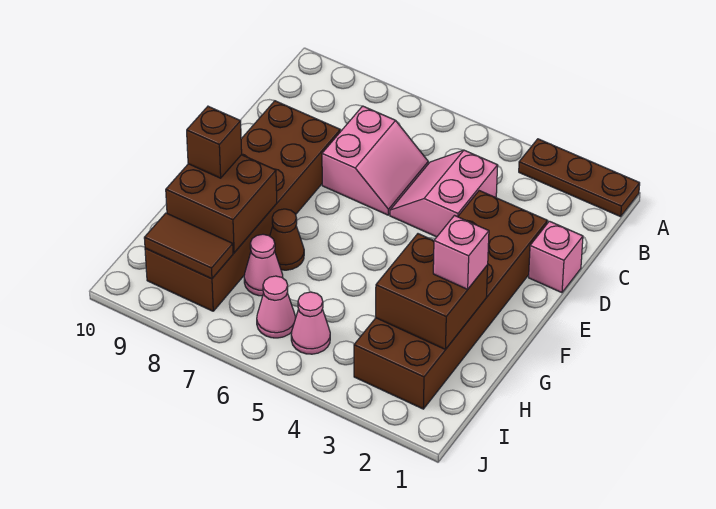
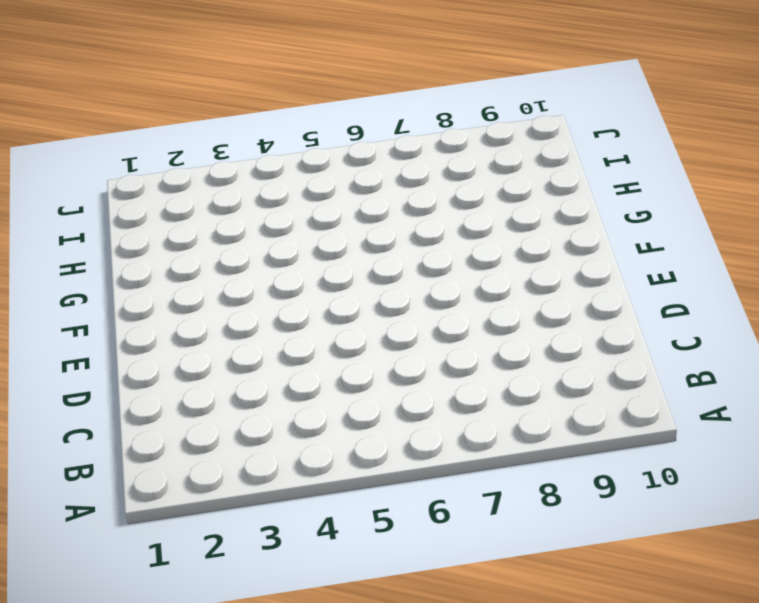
none -> brown 1x3 plate [519,139,640,217]
none -> pink 2x2 slope [390,150,498,237]
none -> pink 2x2 slope [322,106,428,215]

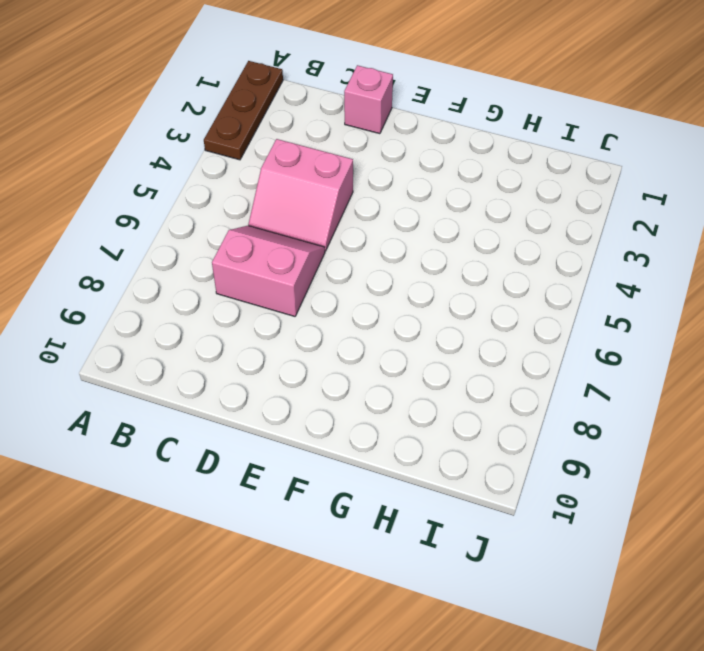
none -> brown 2x6 brick [354,191,547,409]
none -> brown 2x6 brick [145,101,340,311]
none -> brown 1x1 cone [270,209,304,270]

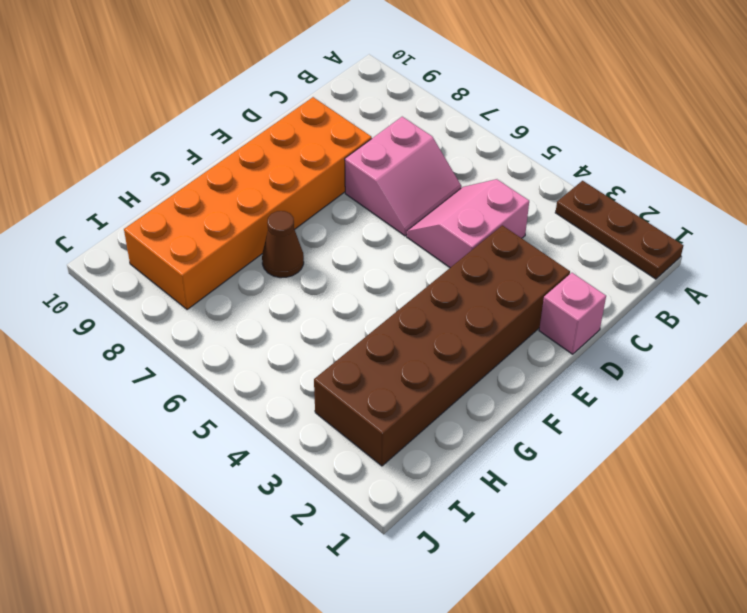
orange 2x6 brick [124,97,372,310] -> brown 2x6 brick [145,101,340,311]
none -> pink 1x1 cone [244,234,283,296]
none -> pink 1x1 cone [291,292,330,354]
none -> pink 1x1 cone [257,276,296,338]

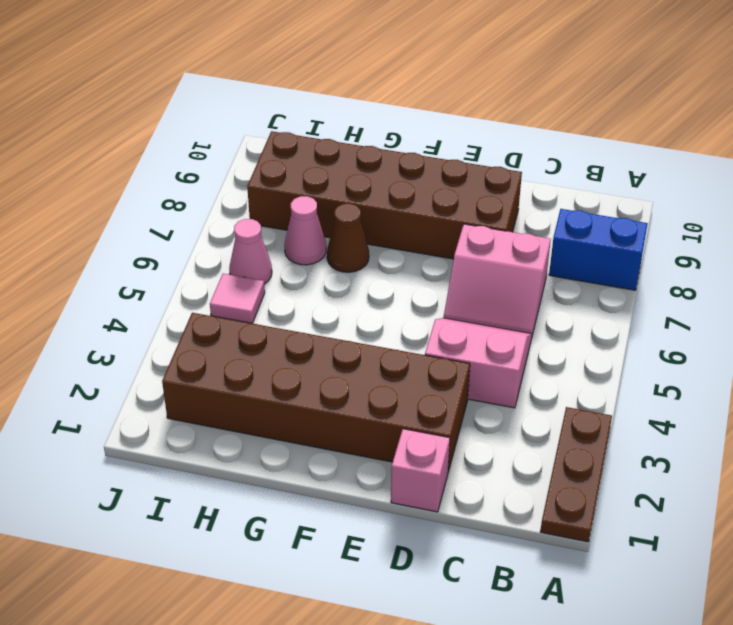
blue 1x2 brick [549,209,648,290] -> none
pink 1x1 tile [210,274,265,323] -> pink 1x1 cone [291,292,330,354]
none -> brown 2x2 brick [376,234,488,349]
none -> brown 2x2 brick [166,155,277,253]
none -> brown 1x2 tile [144,213,233,279]

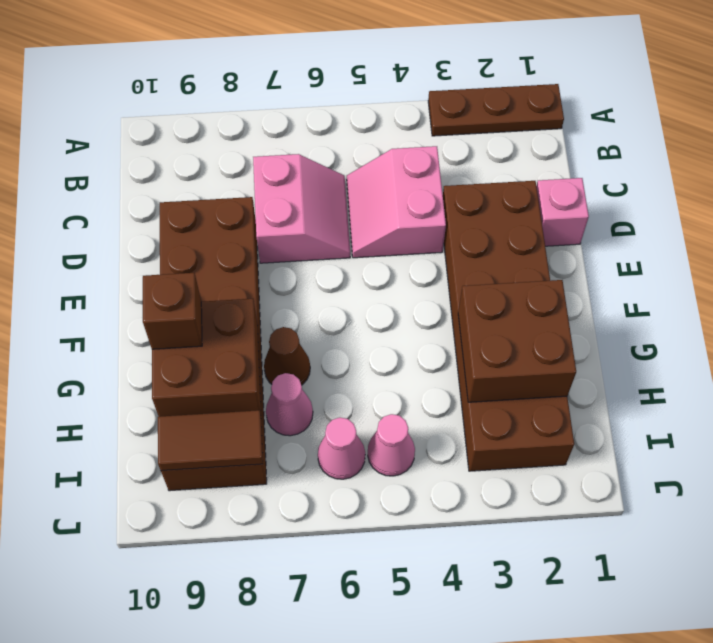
none -> pink 1x1 brick [433,216,489,289]

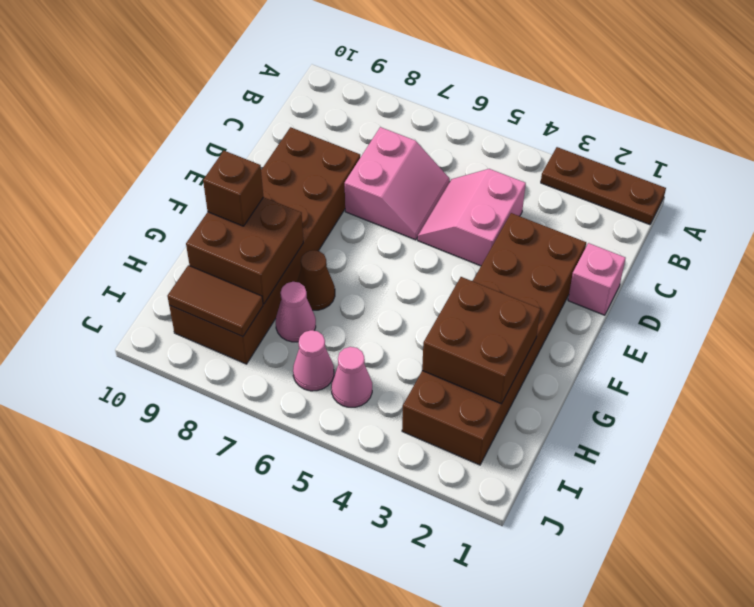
none -> pink 1x1 brick [433,216,489,289]

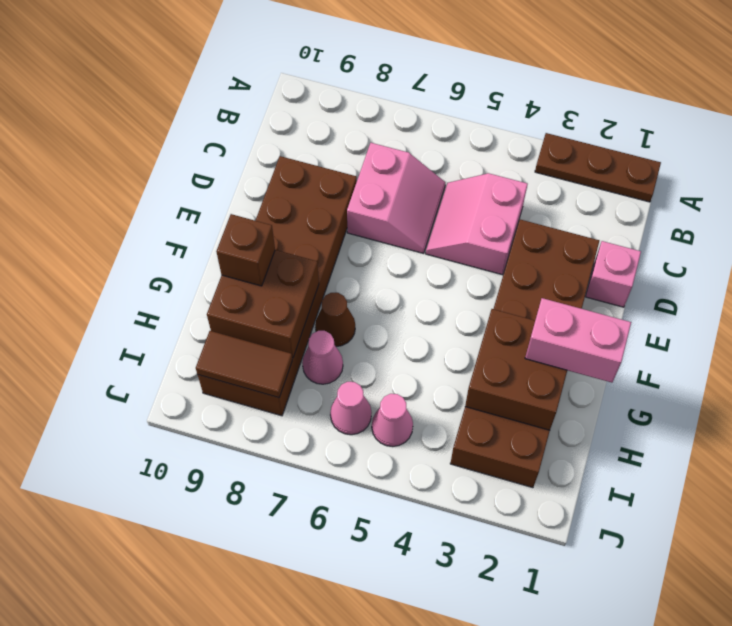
pink 1x2 brick [525,298,631,383] -> pink 1x1 brick [433,216,489,289]

